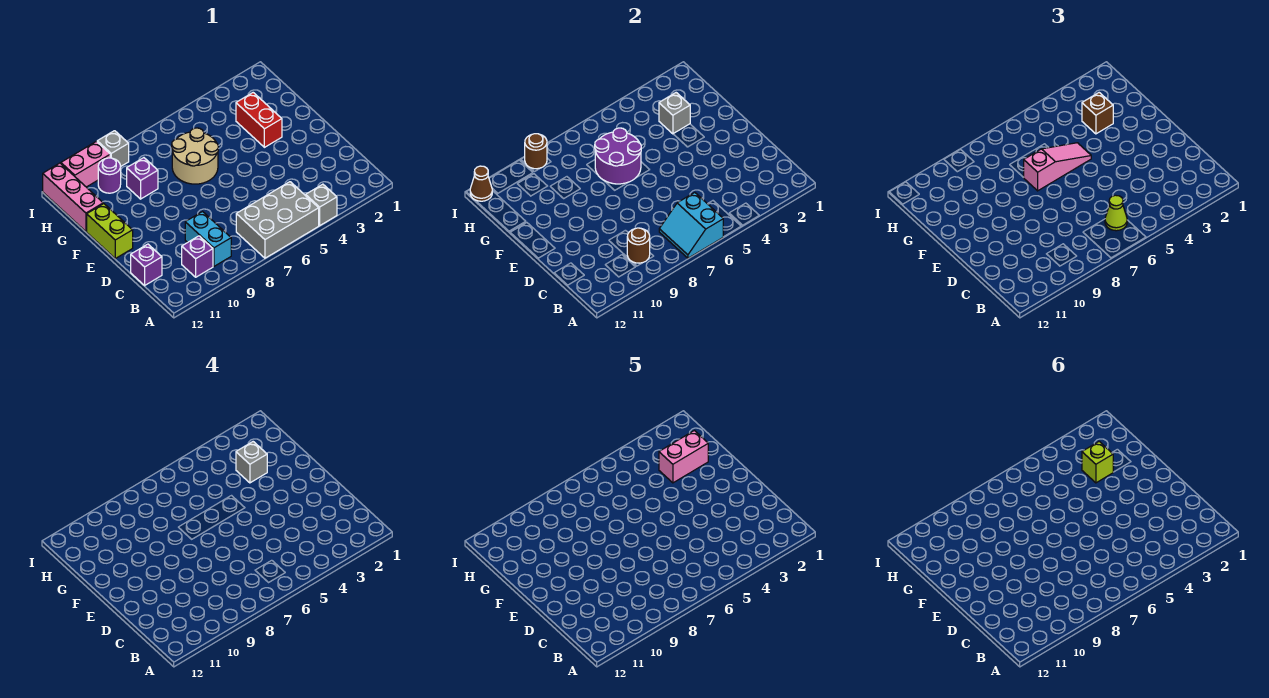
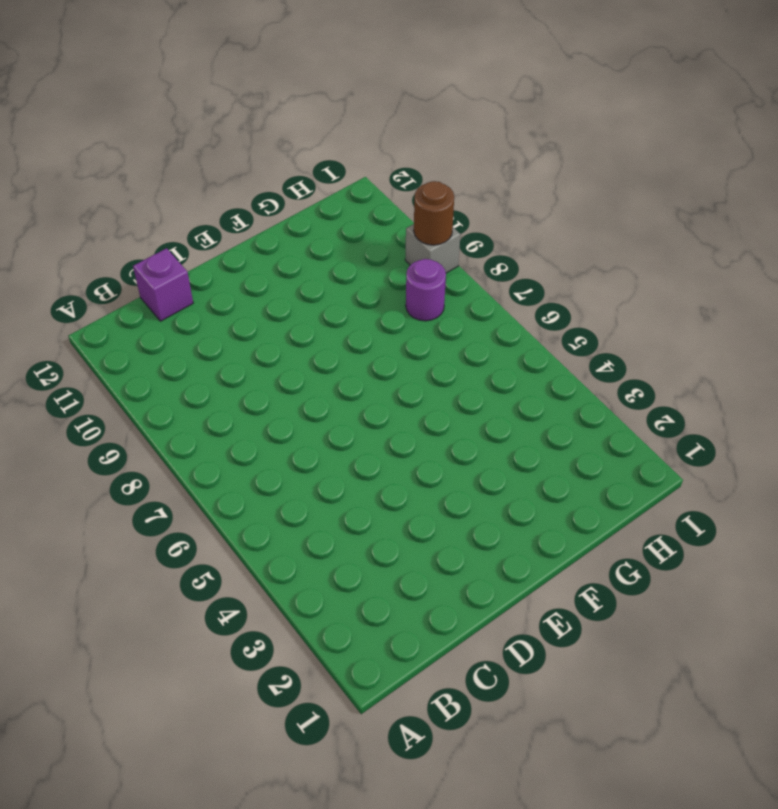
purple 1x1 round brick [406,259,446,321] -> purple 1x1 round brick moved to [98,158,121,193]
none -> grey 1x1 brick [306,184,337,226]
none -> grey 2x3 brick [236,182,319,258]
none -> cyan 1x2 brick [185,212,231,266]

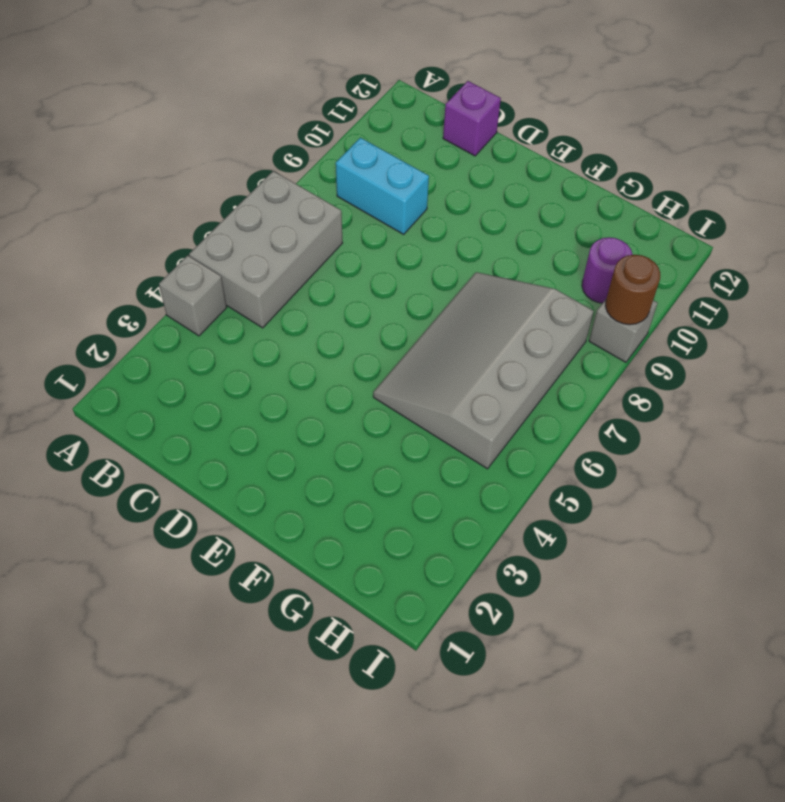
grey 3x4 slope [373,272,594,469] -> tan 2x2 round brick [172,128,218,184]
none -> purple 1x1 brick [182,236,213,277]
none -> lime 1x2 brick [87,204,133,258]
none -> red 1x2 brick [236,93,282,147]

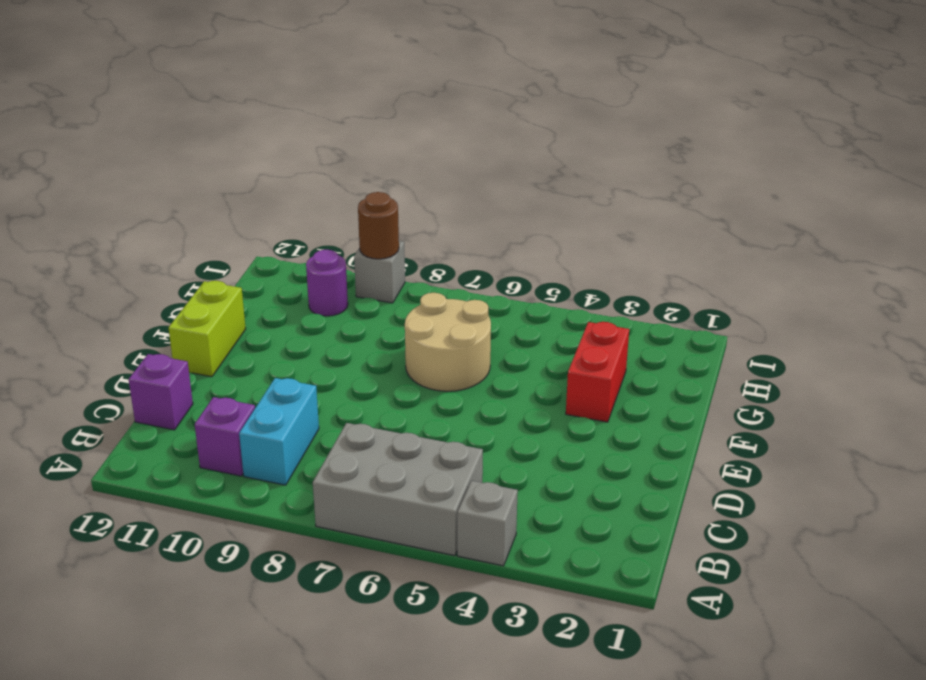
none -> purple 1x1 brick [127,158,158,199]
none -> pink 1x3 brick [43,163,103,231]
none -> pink 1x2 brick [61,141,110,187]

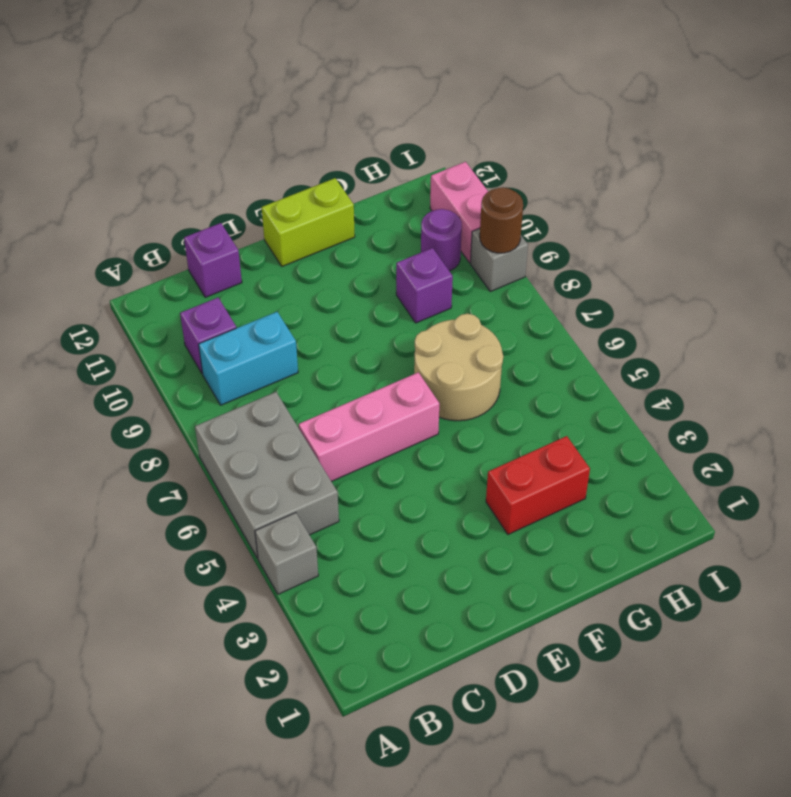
pink 1x3 brick [299,372,439,481] -> pink 1x3 brick moved to [43,163,103,231]
none -> cyan 2x2 slope [659,193,723,258]
none -> brown 1x1 round brick [627,228,650,263]
none -> purple 2x2 round brick [595,128,641,184]

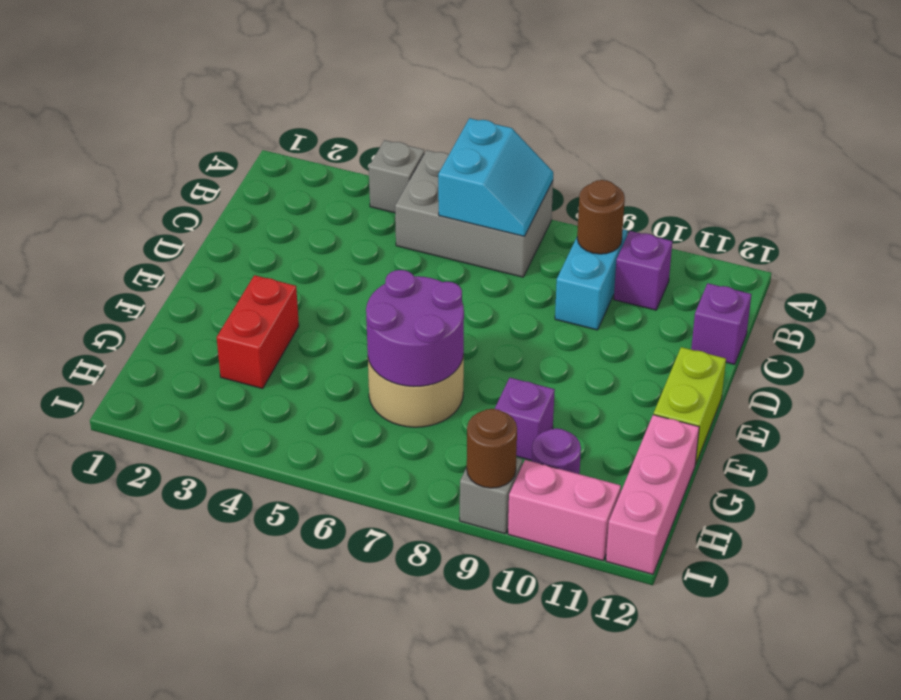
none -> grey 1x1 brick [659,93,690,134]
none -> brown 1x1 cone [470,166,492,201]
none -> lime 1x1 cone [1105,195,1127,231]

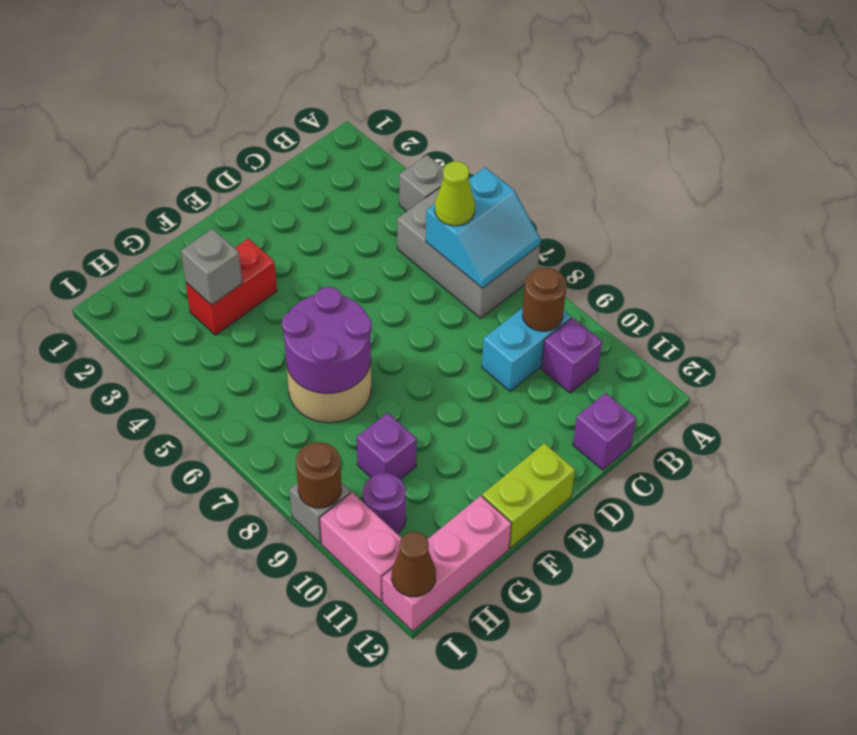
none -> pink 1x3 slope [1023,143,1091,191]
none -> brown 1x1 brick [1082,93,1113,134]
none -> grey 1x1 brick [236,442,267,483]

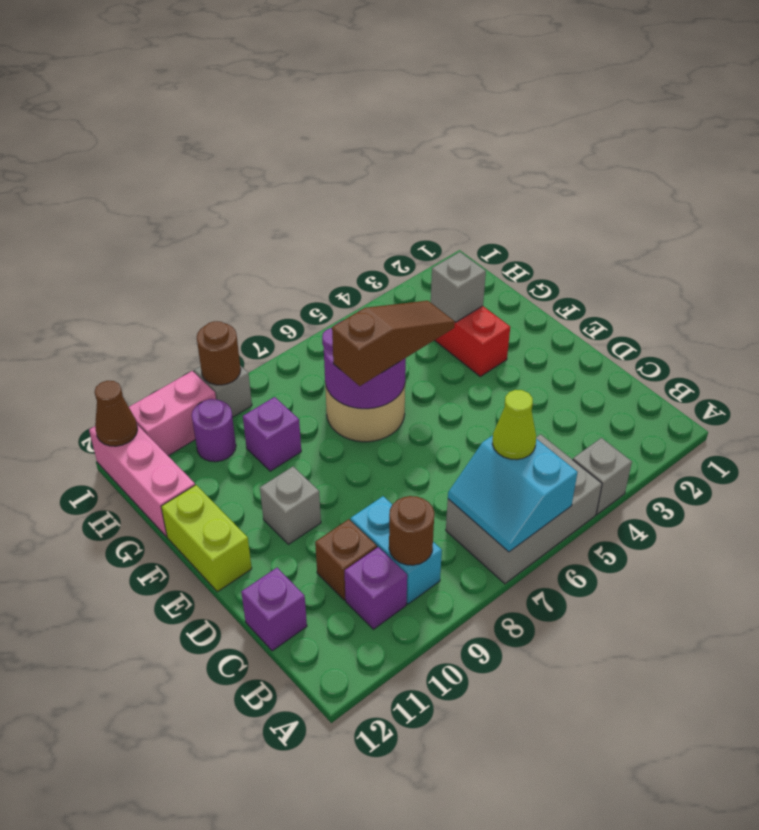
brown 1x1 brick [315,519,377,600] -> brown 1x1 brick moved to [1082,93,1113,134]
grey 1x1 brick [260,467,321,544] -> grey 1x1 brick moved to [236,442,267,483]
brown 1x3 slope [332,301,455,386] -> pink 1x3 slope [1023,143,1091,191]
none -> pink 1x2 brick [659,431,708,483]
none -> lime 1x1 brick [1082,442,1113,483]

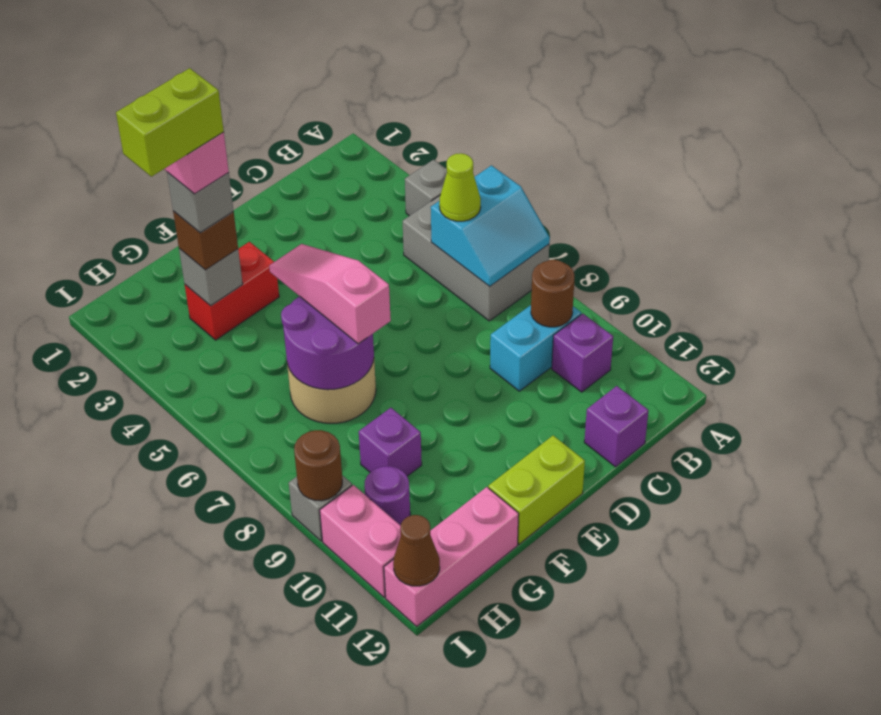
lime 1x2 brick [116,68,224,177] -> lime 1x1 brick [1082,442,1113,483]

